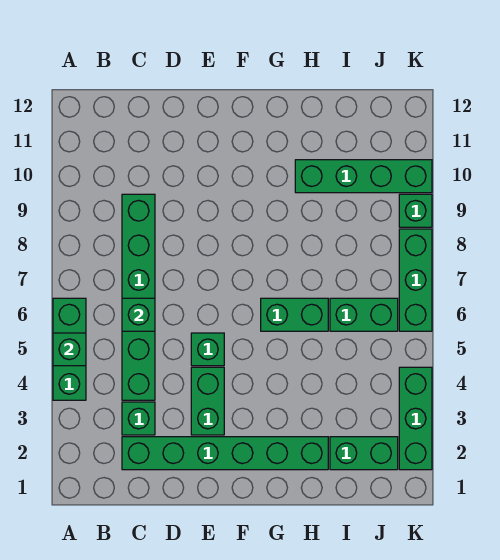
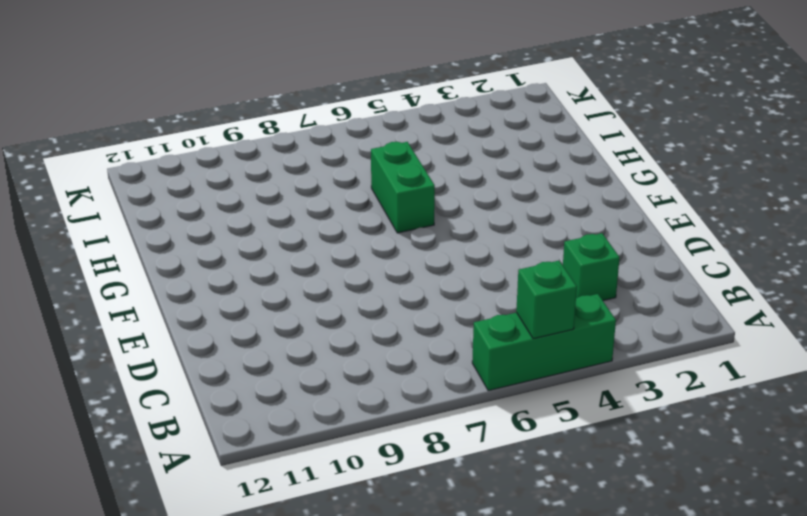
none -> green 1x6 brick [122,437,328,470]
none -> green 1x6 brick [122,194,155,400]
none -> green 1x2 brick [191,367,224,435]

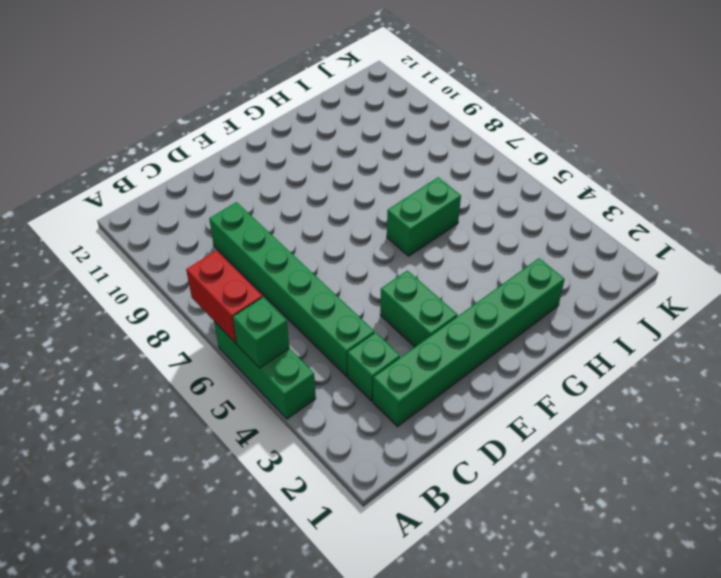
red 1x2 brick [186,251,262,343] -> none
none -> green 1x1 brick [191,333,224,366]
none -> green 1x4 brick [295,160,432,193]
none -> green 1x2 brick [330,437,398,470]

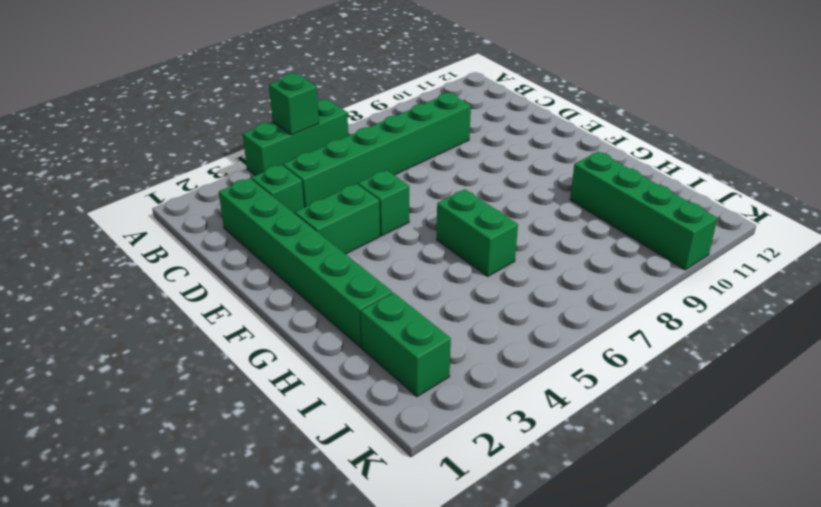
none -> green 1x2 brick [330,298,398,331]
none -> green 1x3 brick [399,367,432,470]
none -> green 1x3 brick [399,229,432,331]

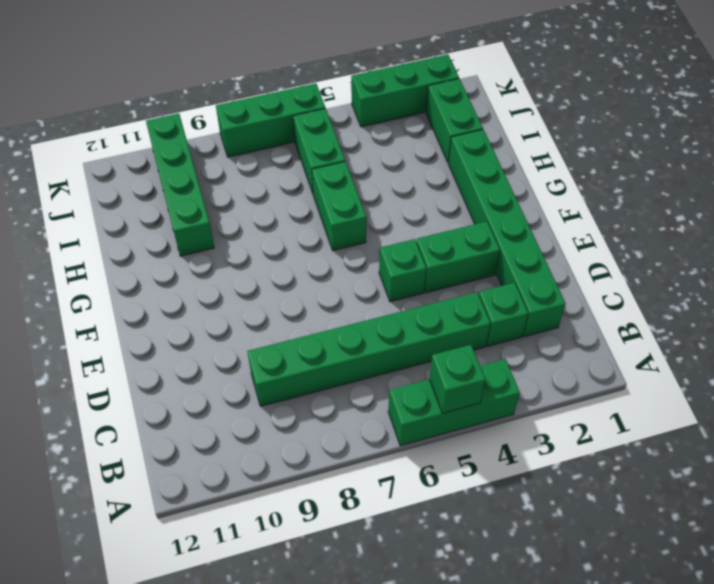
none -> green 1x1 brick [399,194,432,227]
none -> green 1x1 brick [122,298,155,331]

